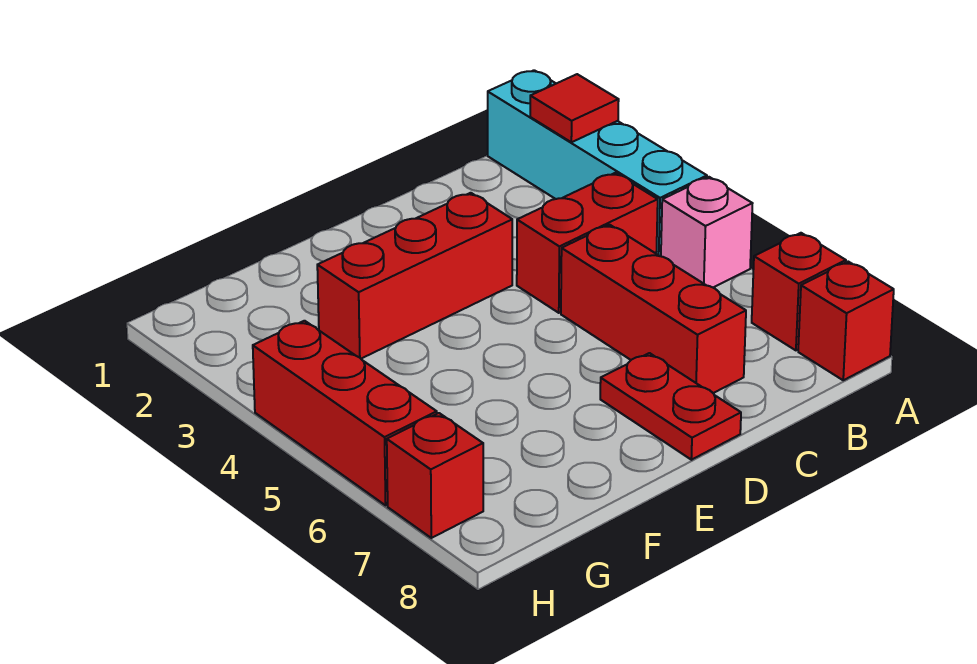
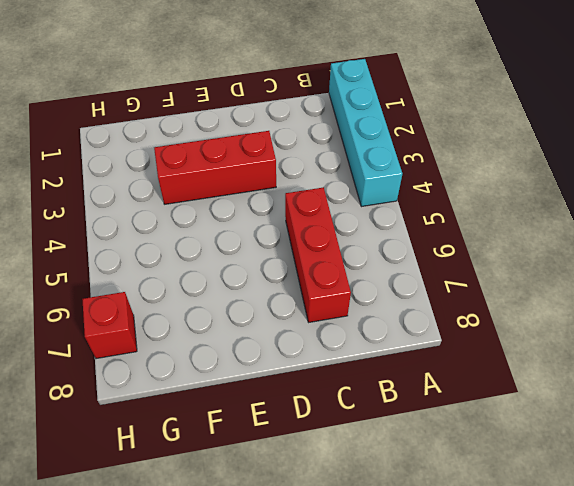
none -> pink 1x1 brick [661,177,753,287]
none -> red 1x1 brick [752,233,846,350]

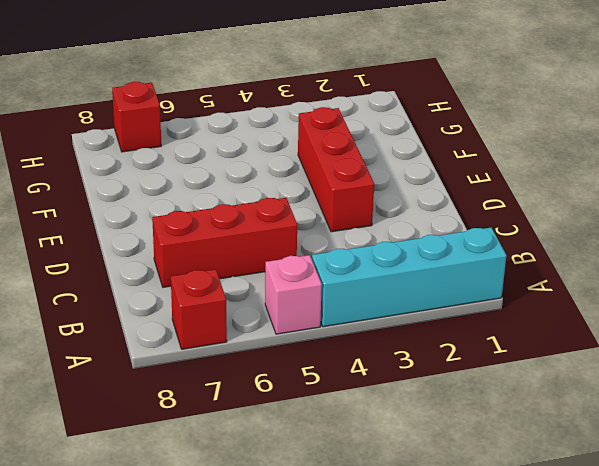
none -> red 1x1 brick [798,262,894,380]
none -> red 1x2 brick [517,173,658,313]

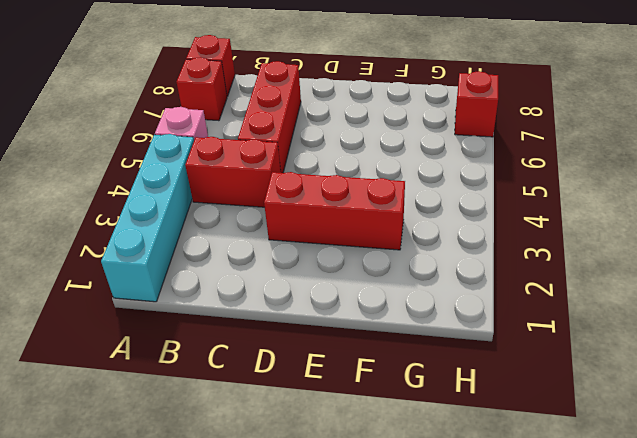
none -> red 1x2 plate [600,353,741,460]
none -> red 1x3 brick [253,321,437,505]

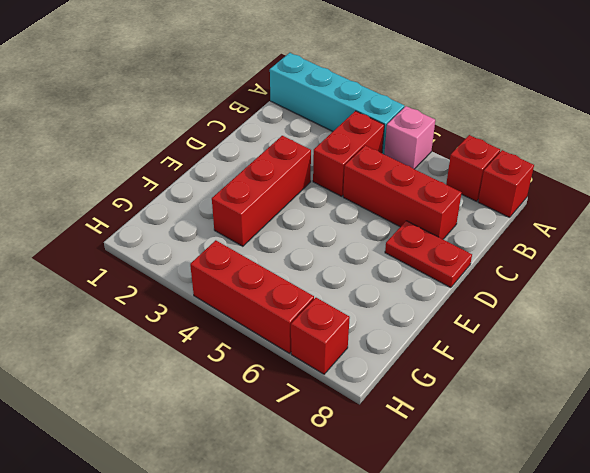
none -> red 1x1 tile [530,74,619,142]

